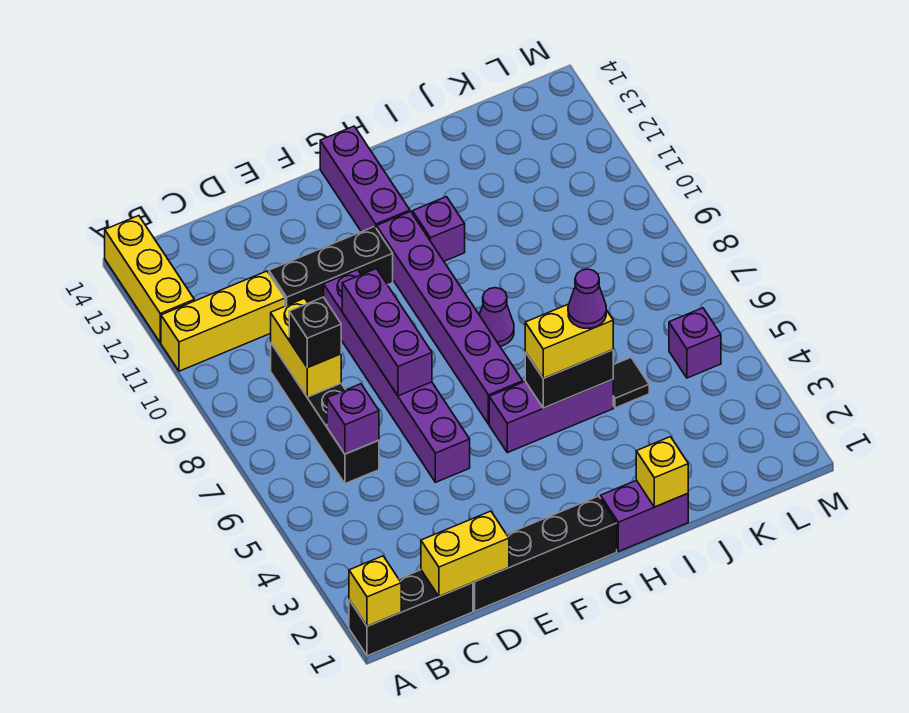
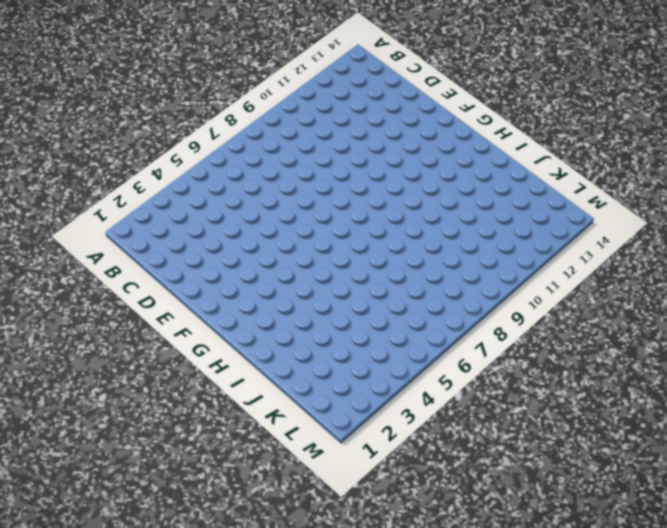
none -> black 1x3 brick [349,570,473,656]
none -> yellow 1x3 brick [161,271,285,371]
none -> yellow 1x3 brick [105,216,194,343]

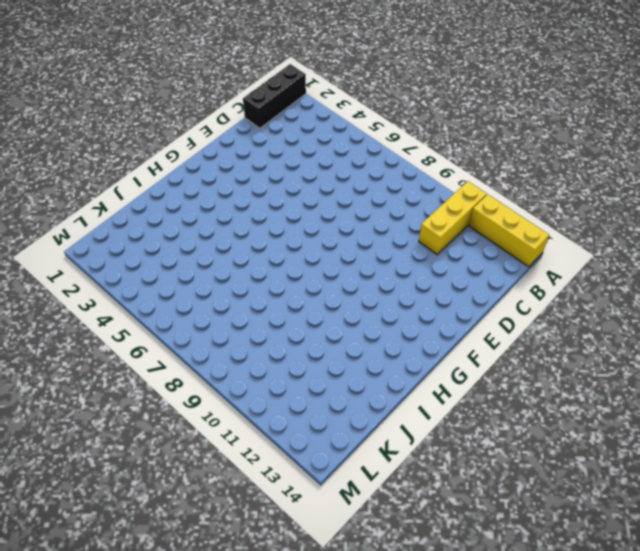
none -> black 1x4 brick [271,343,379,484]
none -> black 1x4 brick [473,496,617,611]
none -> black 1x3 brick [269,226,393,306]

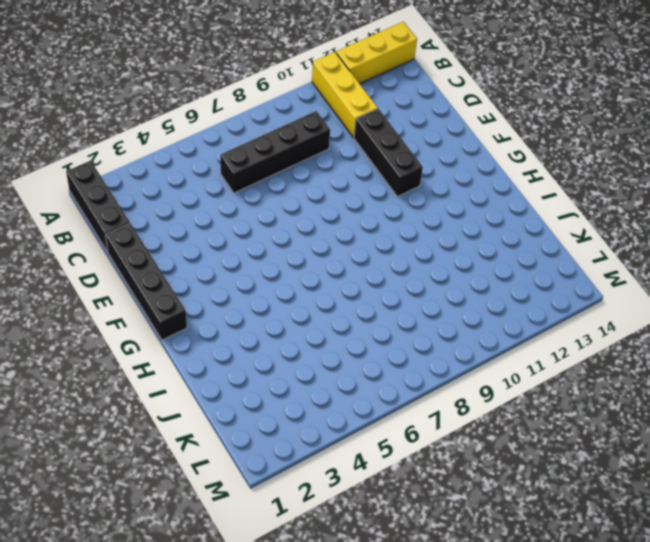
none -> purple 1x6 brick [324,270,470,482]
none -> purple 1x3 brick [489,380,613,453]
none -> purple 1x6 brick [377,211,523,424]

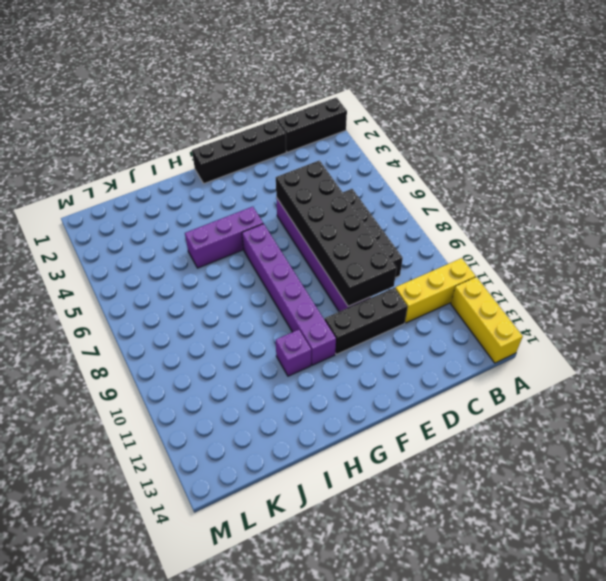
black 2x6 brick [276,160,397,306] -> purple 1x3 brick [342,269,432,396]
none -> purple 1x3 brick [320,126,410,232]
none -> purple 1x2 brick [601,480,688,552]
none -> purple 1x1 cone [479,288,514,346]

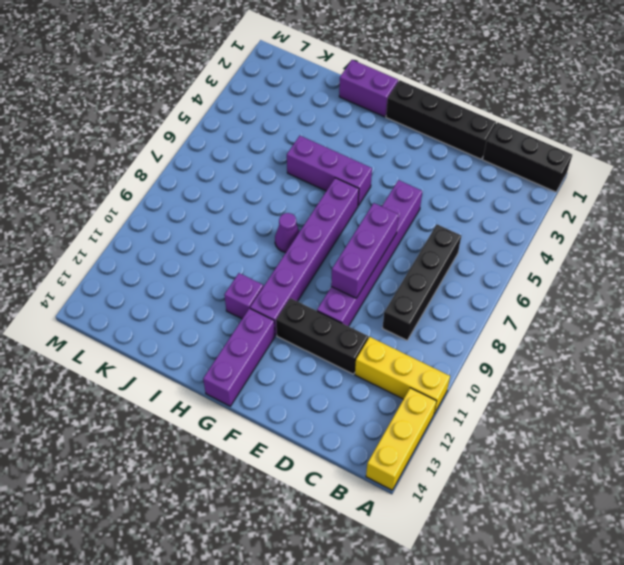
none -> black 1x1 tile [613,358,649,408]
none -> purple 1x1 brick [669,308,721,378]
none -> yellow 1x1 brick [349,556,401,626]

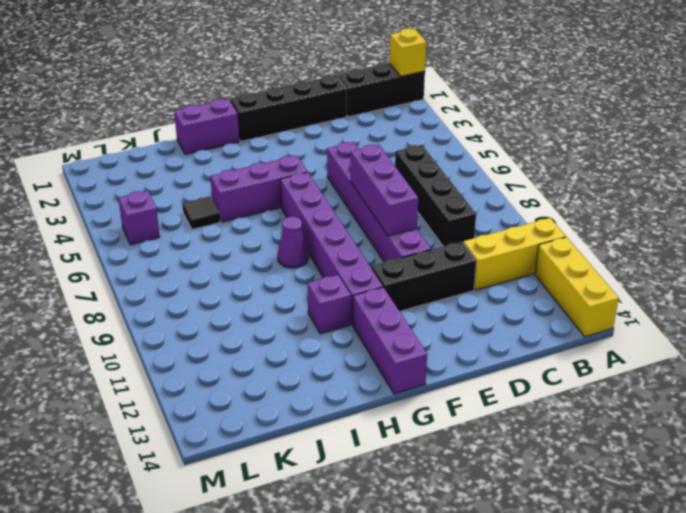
none -> yellow 1x2 brick [421,511,509,596]
none -> purple 1x1 brick [327,384,379,454]
none -> yellow 1x2 brick [271,298,341,397]

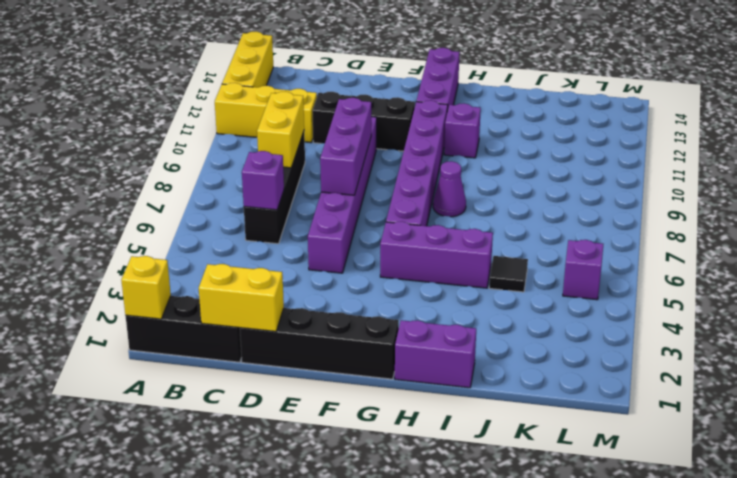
none -> black 1x2 brick [525,350,613,408]
none -> yellow 1x1 brick [636,437,688,507]
none -> black 1x1 brick [289,297,341,368]

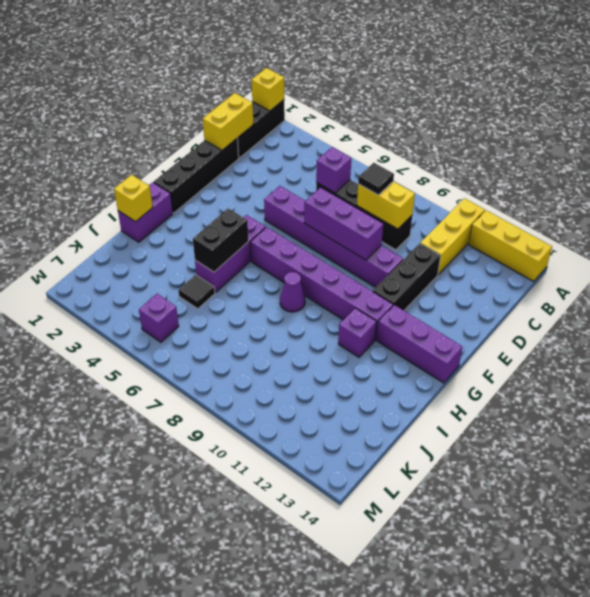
black 1x1 tile [358,163,394,195] -> black 1x1 brick [289,297,341,368]
none -> yellow 1x2 brick [525,304,613,378]
none -> purple 1x1 cone [568,269,606,328]

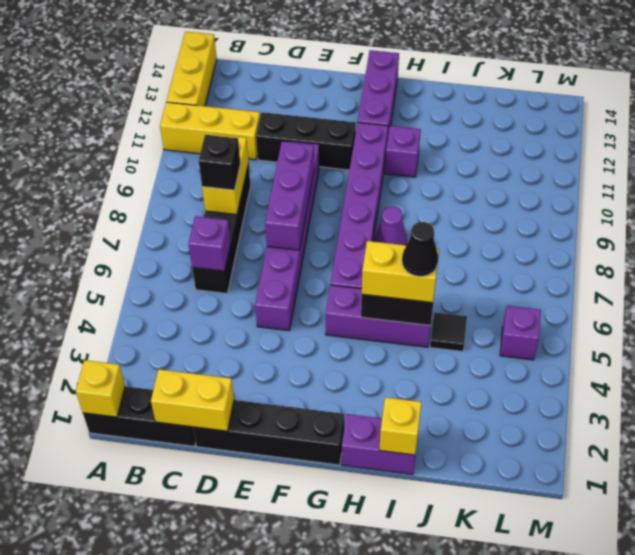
black 1x1 cone [402,222,438,276] -> purple 1x1 cone [568,269,606,328]

